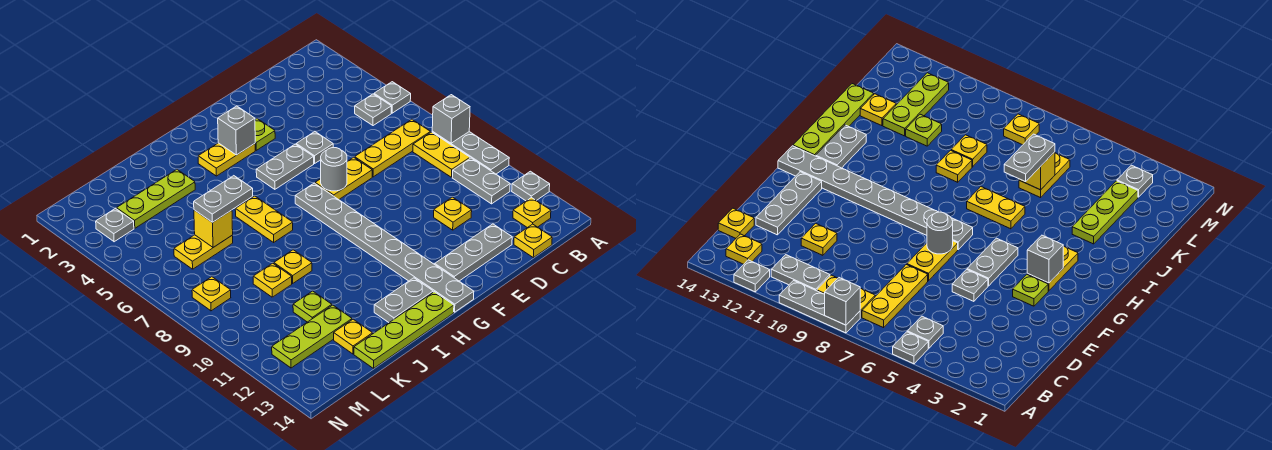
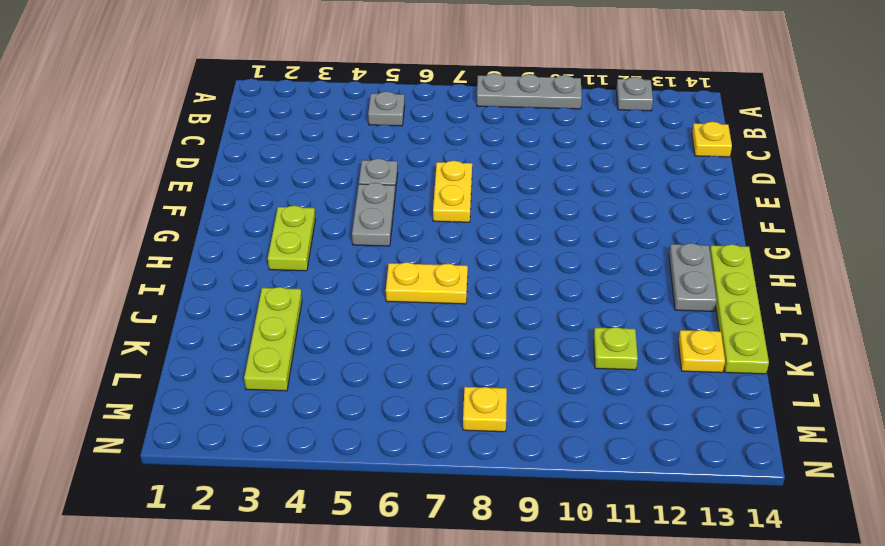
lime 1x2 plate [268,206,316,271] -> yellow 1x2 plate [198,143,255,176]
none -> grey 1x1 plate [374,82,411,113]
none -> yellow 1x3 plate [355,119,430,177]
none -> yellow 1x2 plate [413,132,470,177]
none -> grey 1x2 plate [452,158,510,204]

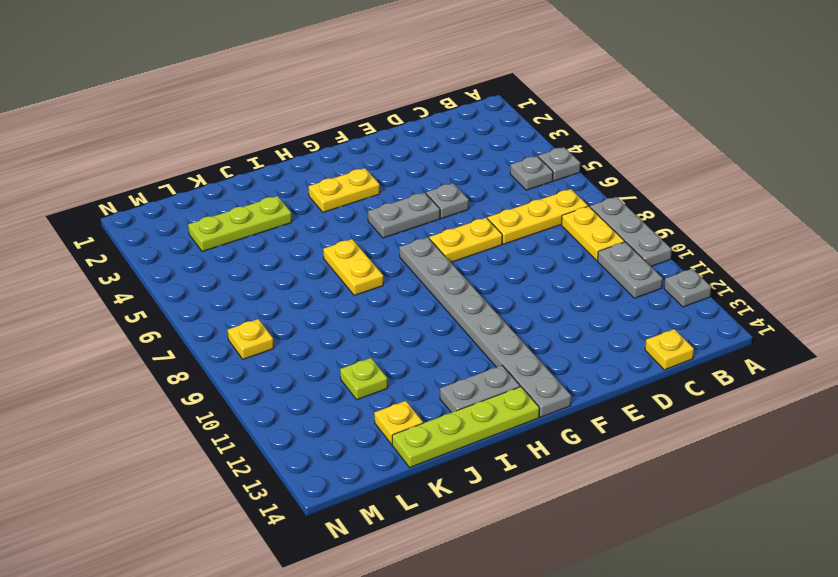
none -> yellow 1x1 plate [513,197,551,228]
none -> yellow 1x1 plate [434,197,472,230]
none -> grey 1x3 plate [435,224,512,281]
none -> lime 1x1 plate [255,119,275,150]

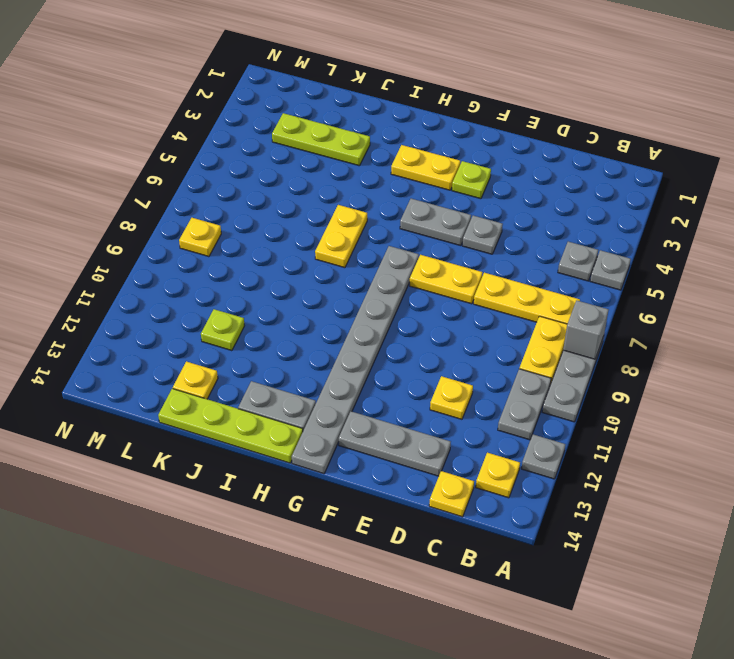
none -> yellow 1x1 plate [274,250,312,283]
none -> yellow 1x2 plate [174,235,233,269]
none -> yellow 1x1 plate [253,263,292,297]
none -> lime 1x3 plate [272,305,352,368]

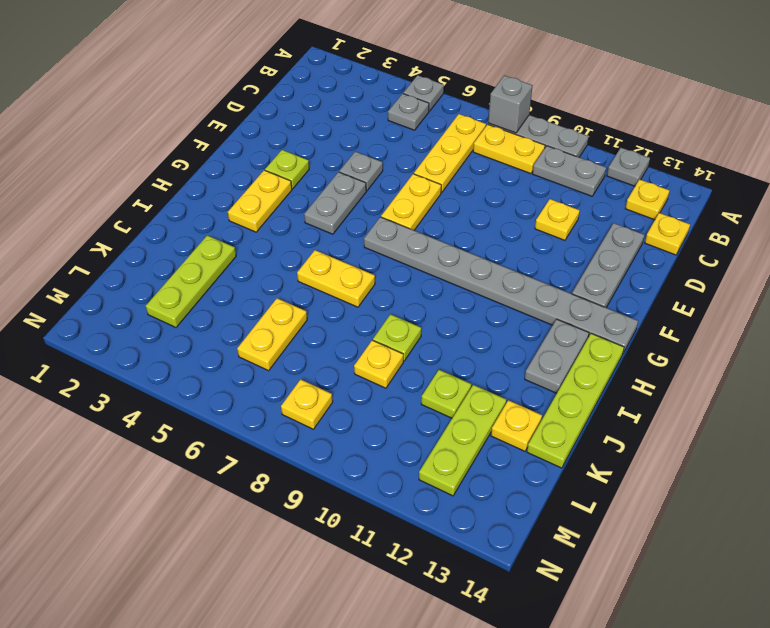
lime 1x1 plate [373,314,421,361] -> yellow 1x1 plate [274,250,312,283]
none -> grey 1x1 plate [96,209,134,242]
none -> grey 1x1 round brick [321,148,347,191]
none -> grey 1x1 brick [218,106,255,155]
none -> yellow 1x1 brick [194,210,233,247]

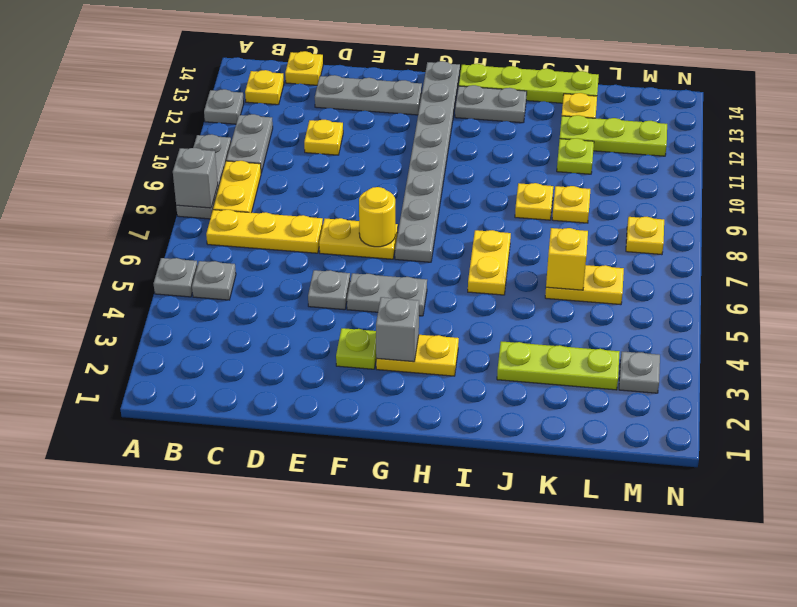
yellow 1x1 round brick [359,187,395,247] -> grey 1x1 round brick [321,148,347,191]
none -> grey 1x2 plate [194,176,253,222]

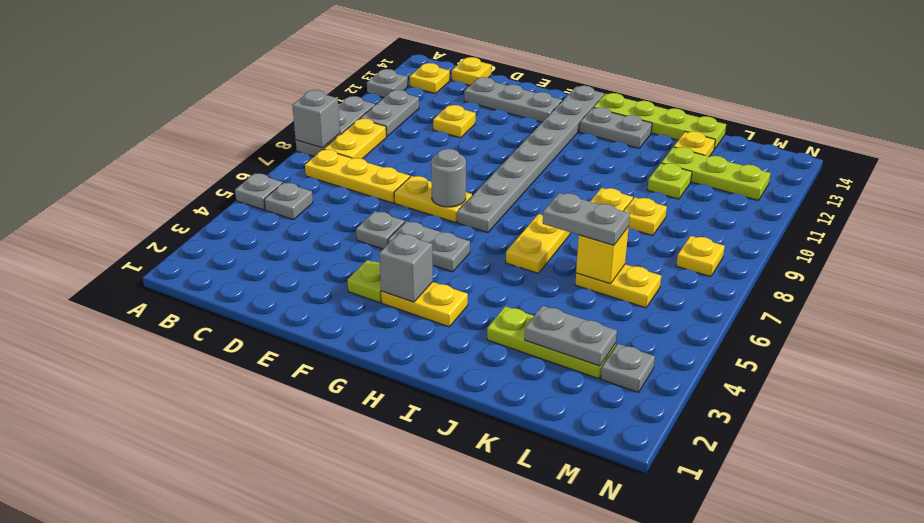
grey 1x2 plate [525,306,617,366] -> none

